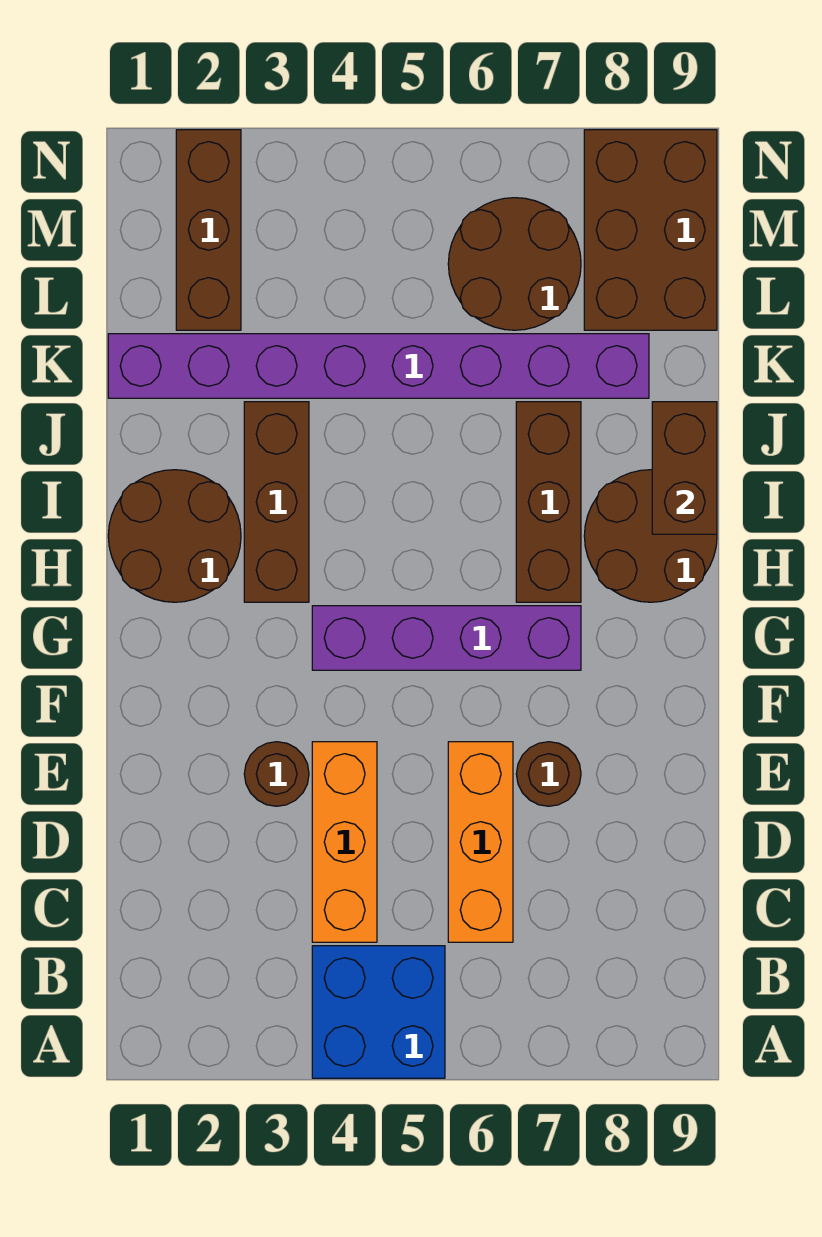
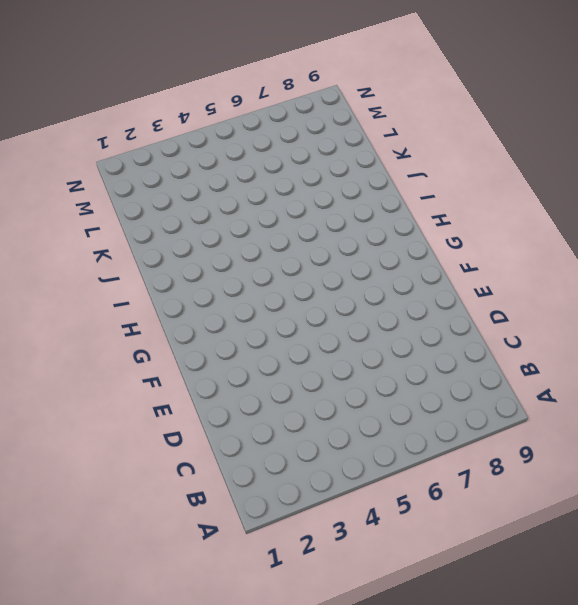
none -> blue 2x2 brick [312,946,445,1078]
none -> orange 1x3 brick [312,742,377,942]
none -> orange 1x3 brick [448,742,513,942]

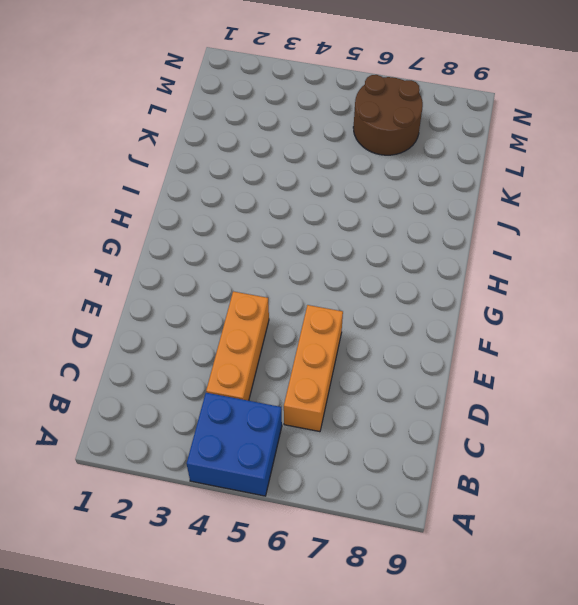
none -> brown 1x1 round brick [244,742,309,806]
none -> brown 1x1 round brick [516,742,581,806]
none -> purple 1x4 brick [312,606,581,670]

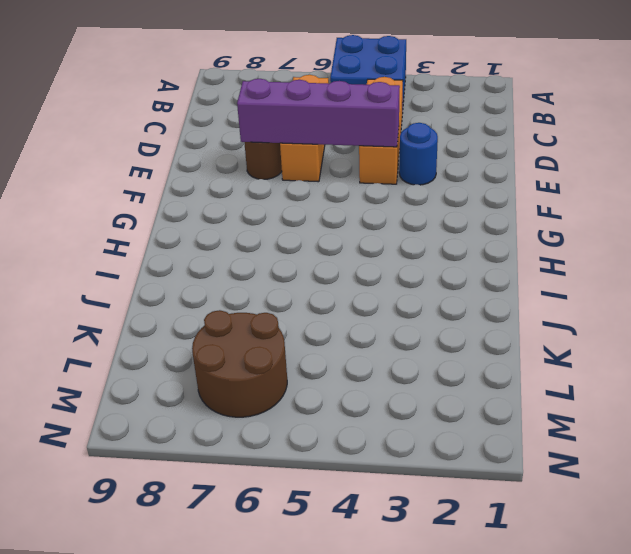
blue 1x1 round brick [399,123,438,185] -> brown 1x1 round brick [244,742,309,806]
purple 1x4 brick [237,79,400,147] -> purple 1x4 brick moved to [312,606,581,670]
none -> brown 2x2 round brick [108,470,241,602]
none -> brown 1x3 brick [244,402,309,602]
none -> brown 1x3 brick [516,402,581,602]

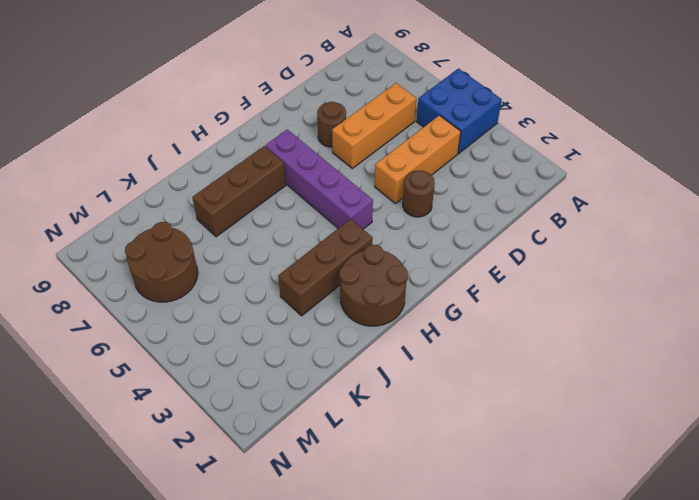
none -> brown 2x2 round brick [584,470,717,602]
none -> purple 1x8 brick [108,334,649,398]
none -> brown 1x3 brick [176,130,241,330]

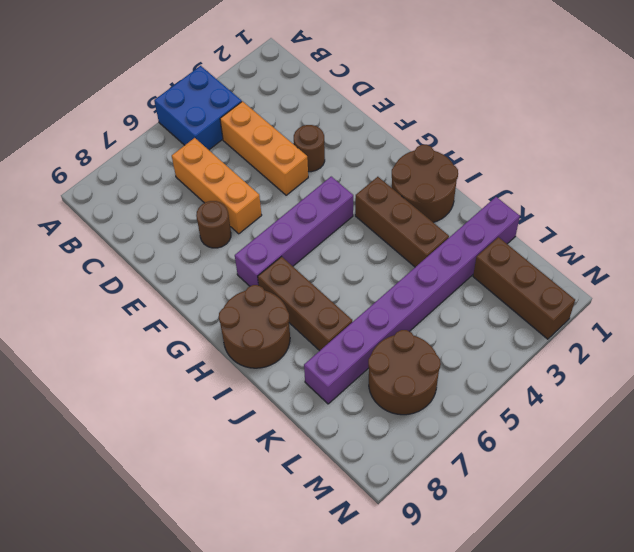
none -> brown 2x3 brick [584,130,717,330]
none -> brown 1x2 brick [652,402,717,534]

